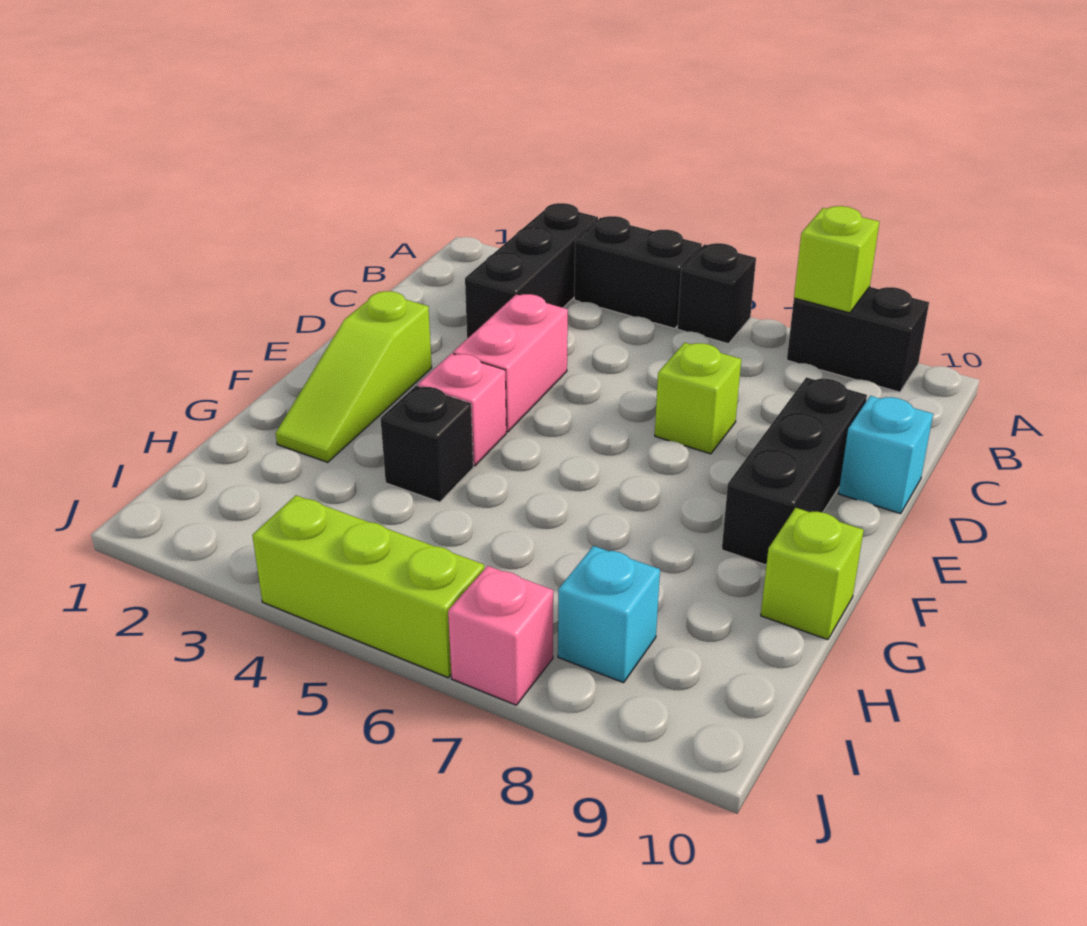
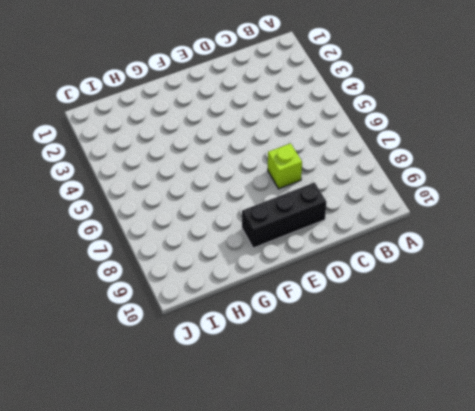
none -> black 1x3 brick [465,203,598,339]
none -> black 1x2 brick [574,216,702,328]
none -> black 1x1 brick [677,243,756,344]

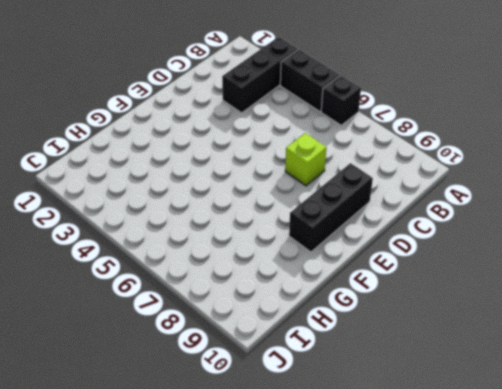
none -> black 1x2 brick [787,287,929,392]
none -> pink 1x2 brick [453,294,568,432]
none -> cyan 1x1 brick [838,396,933,514]

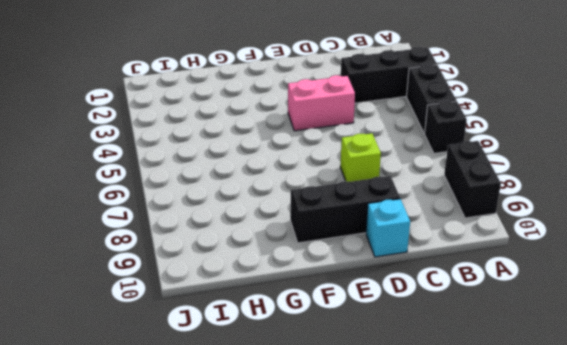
none -> lime 1x3 slope [276,291,432,462]
none -> pink 1x1 brick [418,353,506,466]
none -> black 1x1 brick [380,386,473,502]

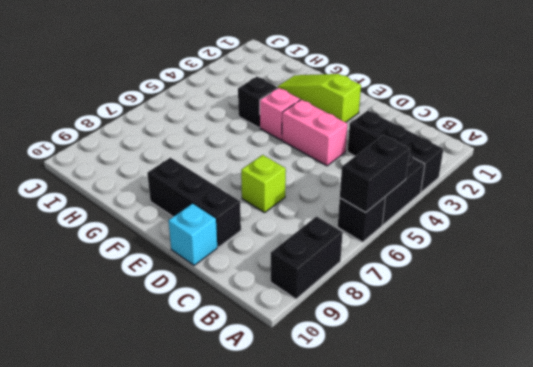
black 1x2 brick [340,135,410,213] -> none
none -> lime 1x1 brick [761,508,864,640]
none -> cyan 1x1 brick [558,546,660,683]
none -> lime 1x3 brick [252,495,484,677]

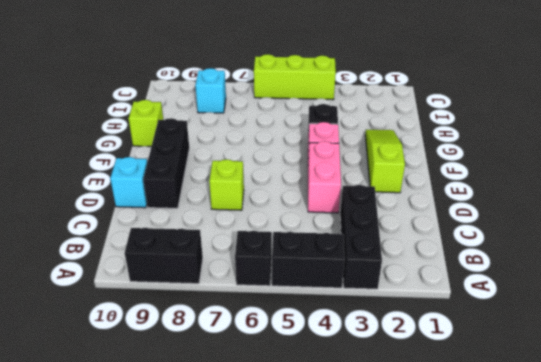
none -> pink 1x1 brick [448,566,553,705]
none -> lime 1x1 brick [794,206,879,313]

